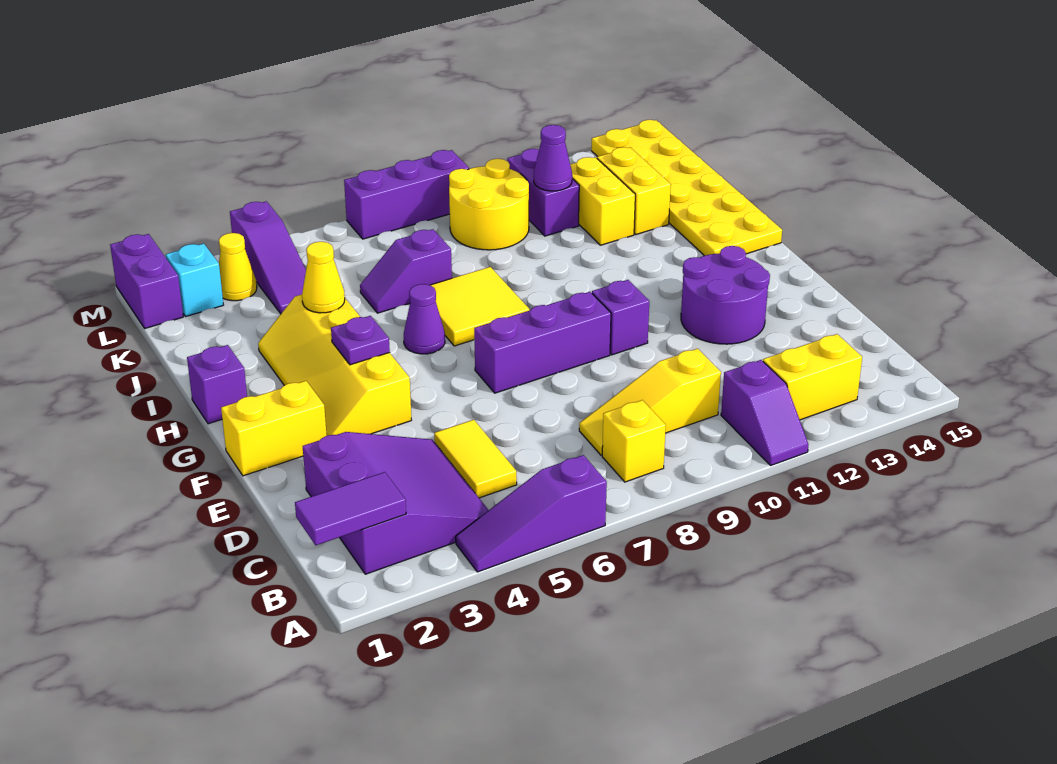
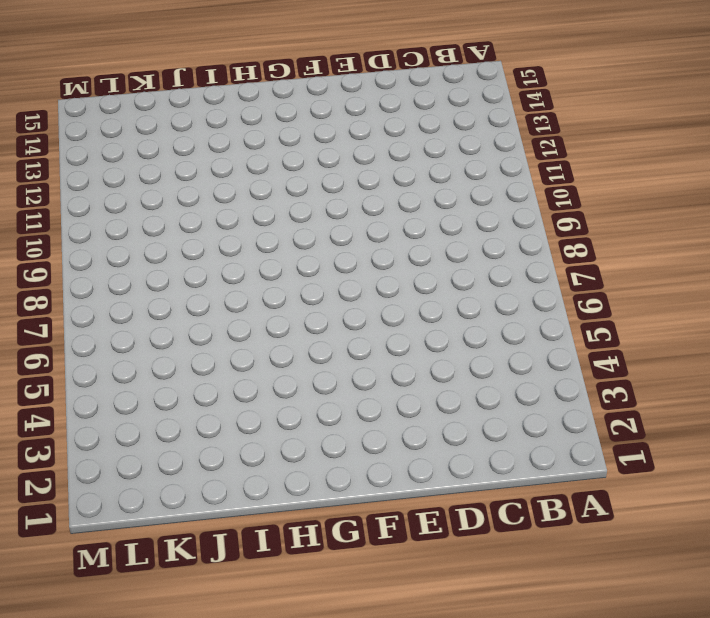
none -> purple 1x3 slope [456,455,607,572]
none -> purple 1x2 slope [721,360,808,465]
none -> purple 3x3 slope [303,432,489,574]
none -> yellow 1x1 brick [602,400,666,482]

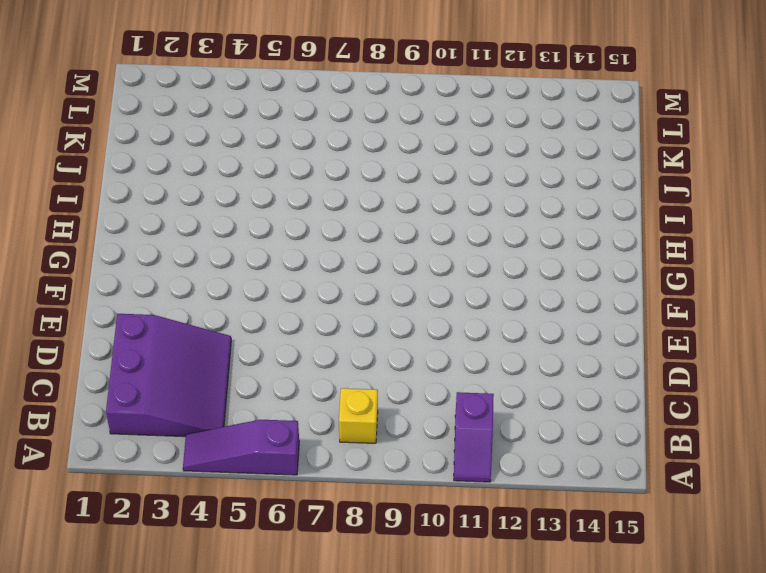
none -> yellow 1x2 brick [763,334,862,420]
none -> yellow 1x2 tile [434,420,517,498]
none -> yellow 1x3 slope [579,349,721,455]
none -> purple 2x2 round brick [681,246,770,344]

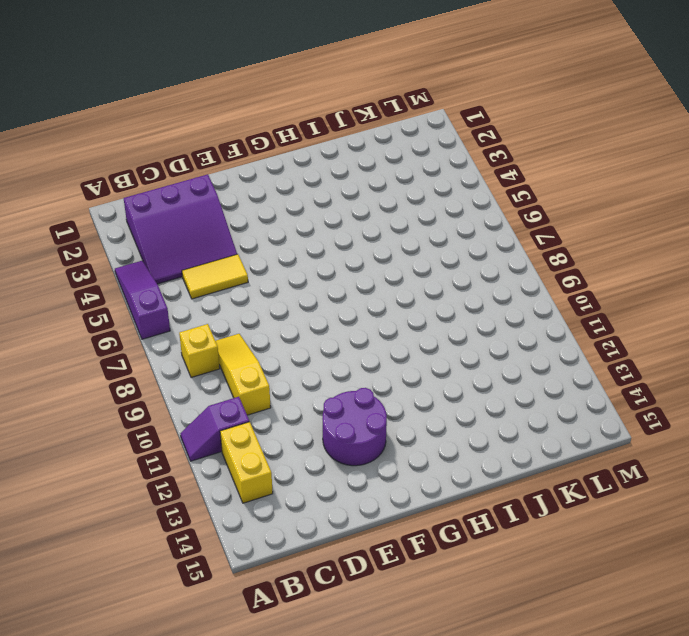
none -> yellow 1x2 brick [221,381,327,476]
none -> yellow 2x4 slope [258,294,411,436]
none -> purple 1x3 brick [474,292,611,393]
none -> purple 1x1 brick [592,280,649,355]

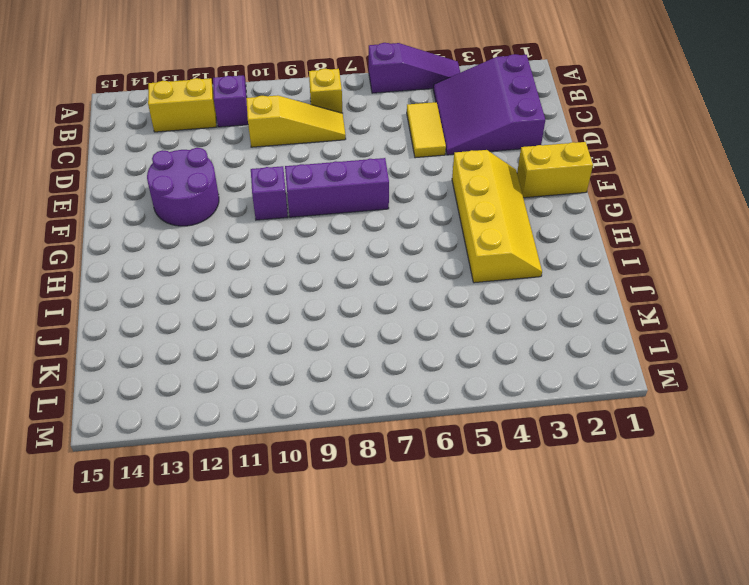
none -> purple 1x1 brick [187,345,247,424]
none -> purple 1x1 cone [404,284,445,354]
none -> yellow 2x2 tile [430,267,529,346]
none -> yellow 2x6 plate [591,120,782,256]

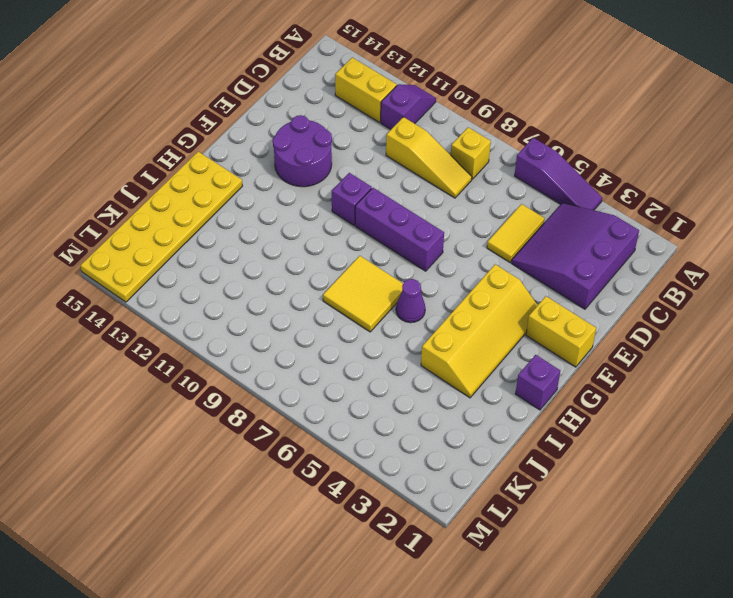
none -> purple 1x2 slope [360,229,452,313]
none -> yellow 1x2 brick [570,157,635,245]
none -> yellow 1x2 brick [597,147,671,234]
none -> purple 1x3 slope [230,201,306,314]

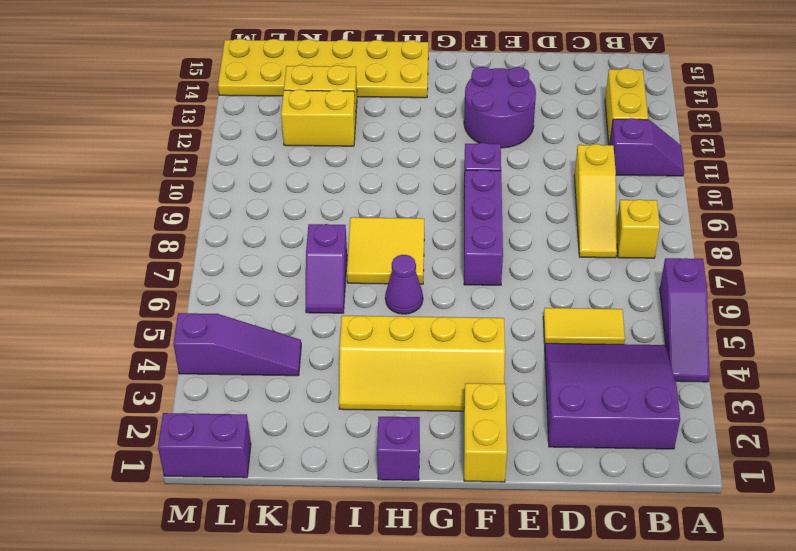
none -> yellow 2x2 round brick [449,159,529,250]
none -> purple 1x2 brick [507,149,579,236]
none -> cyan 1x1 brick [166,244,223,317]
none -> yellow 1x1 cone [219,233,257,301]

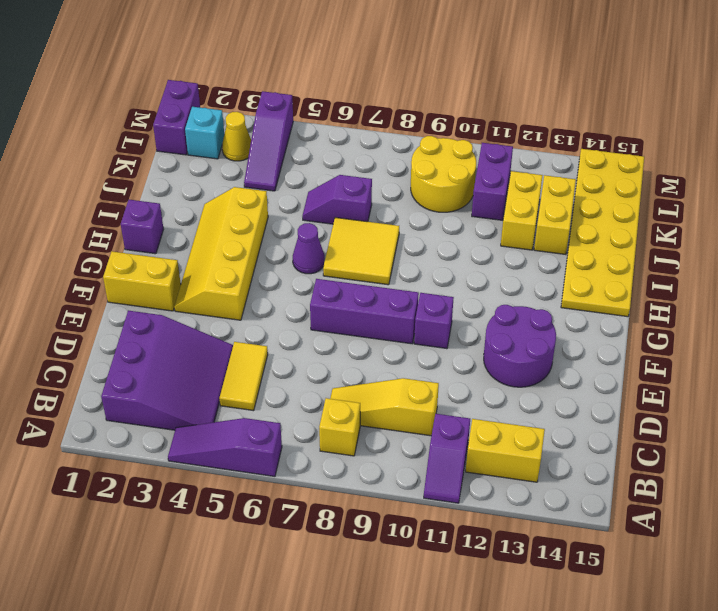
none -> purple 1x3 brick [344,150,469,239]
none -> purple 1x2 tile [295,472,406,545]
none -> purple 1x1 plate [331,316,390,365]
none -> yellow 1x1 cone [302,242,345,313]

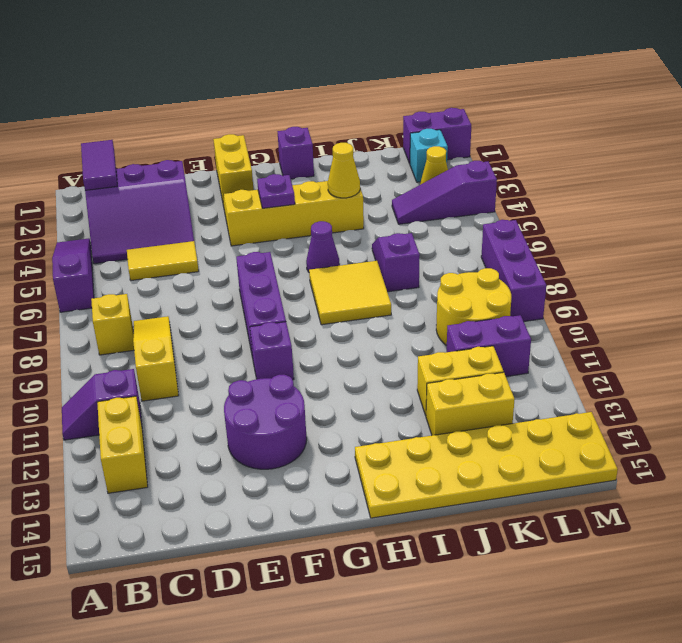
none -> purple 1x1 cone [534,125,572,191]

